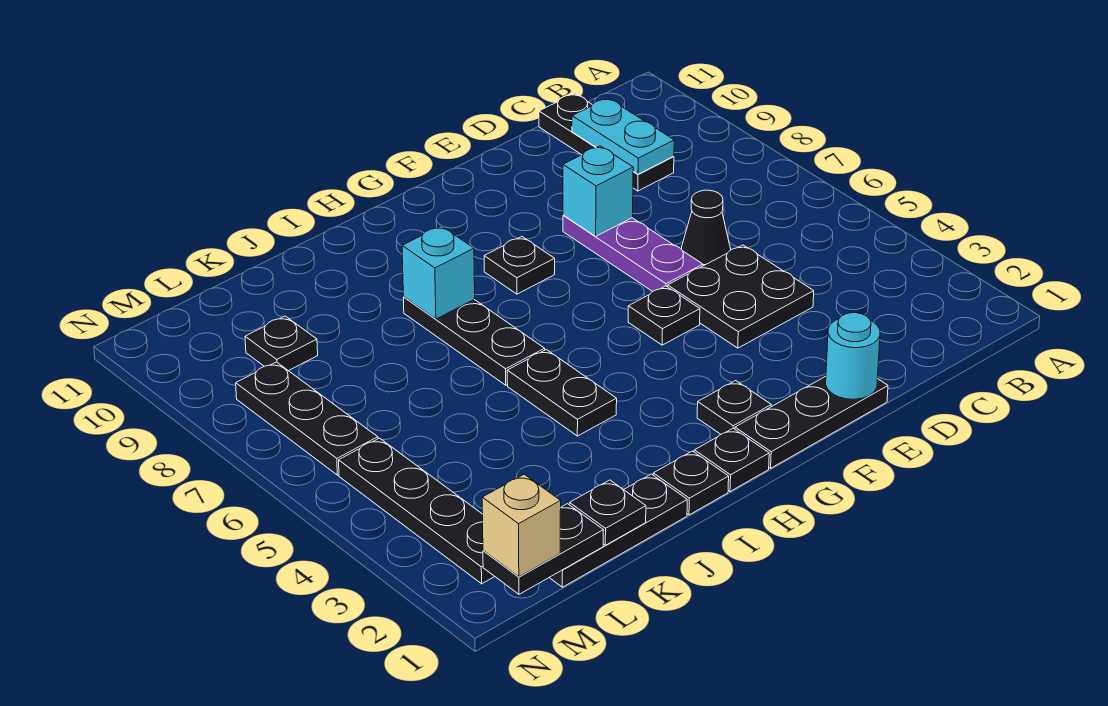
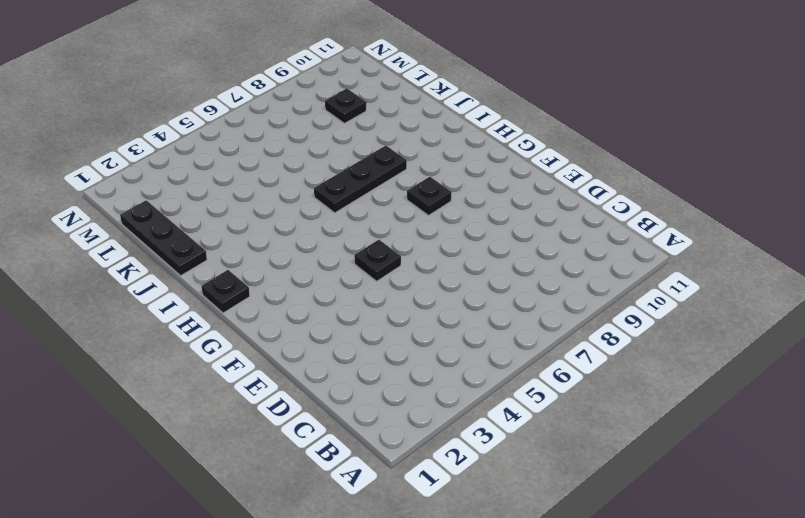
none -> black 1x3 plate [539,93,674,191]
none -> black 2x2 plate [668,245,814,348]
none -> black 1x1 cone [681,190,731,266]

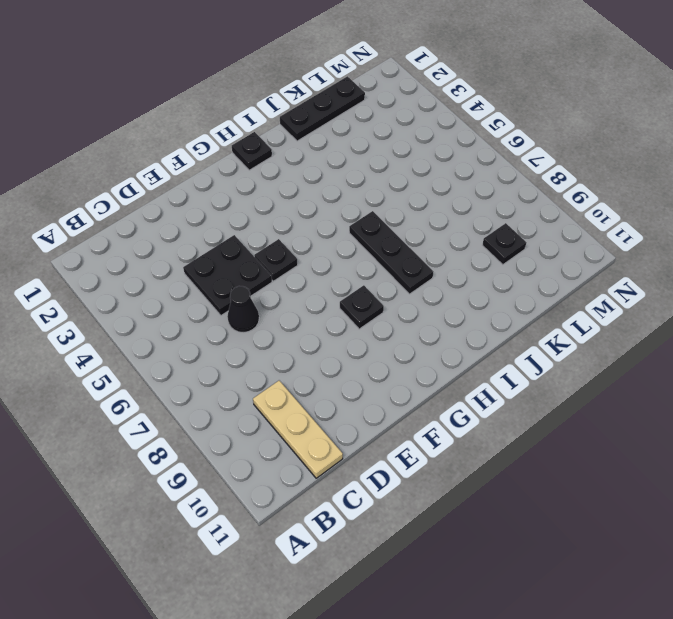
tan 1x3 plate [253,381,343,478] -> black 1x3 plate [539,93,674,191]
none -> black 1x3 plate [735,376,888,468]
none -> purple 1x3 plate [563,215,703,292]
none -> black 1x1 plate [697,381,771,434]

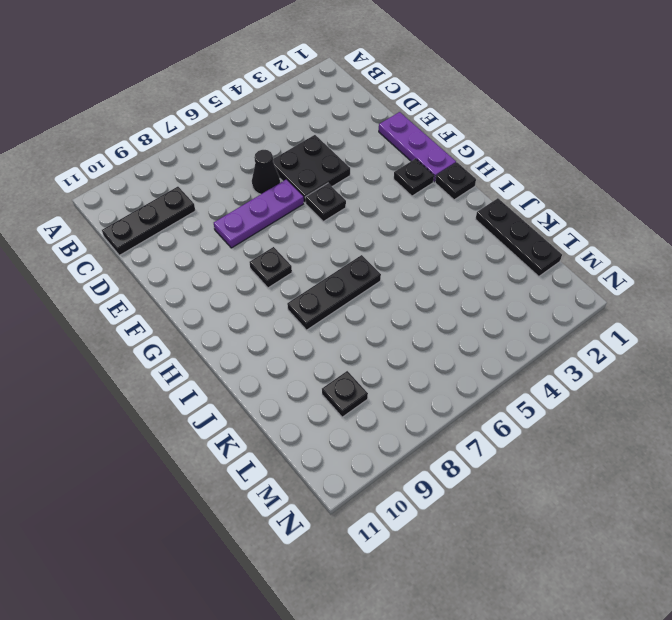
purple 1x3 plate [379,112,456,182] -> black 1x3 plate [735,376,888,468]
none -> black 1x1 plate [653,451,729,515]
none -> black 1x2 plate [507,350,617,436]
none -> black 1x4 plate [339,438,495,584]

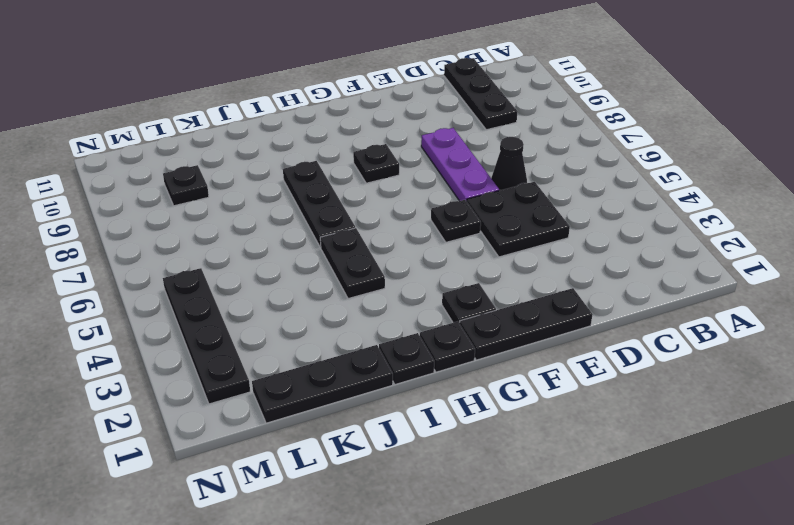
none -> black 1x3 plate [236,362,378,475]
none -> cyan 1x2 plate [572,98,674,174]
none -> cyan 1x1 round brick [826,313,880,399]

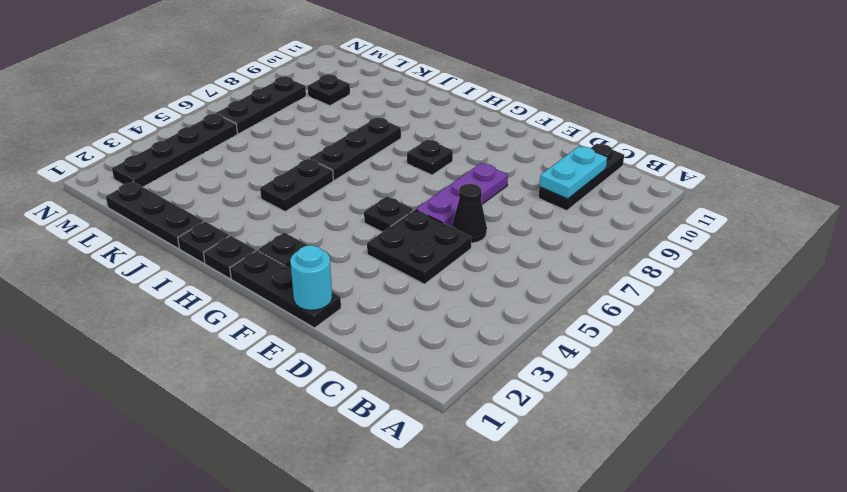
none -> cyan 1x1 brick [563,146,633,236]
none -> cyan 1x1 brick [402,226,475,319]
none -> black 1x1 plate [569,480,646,545]

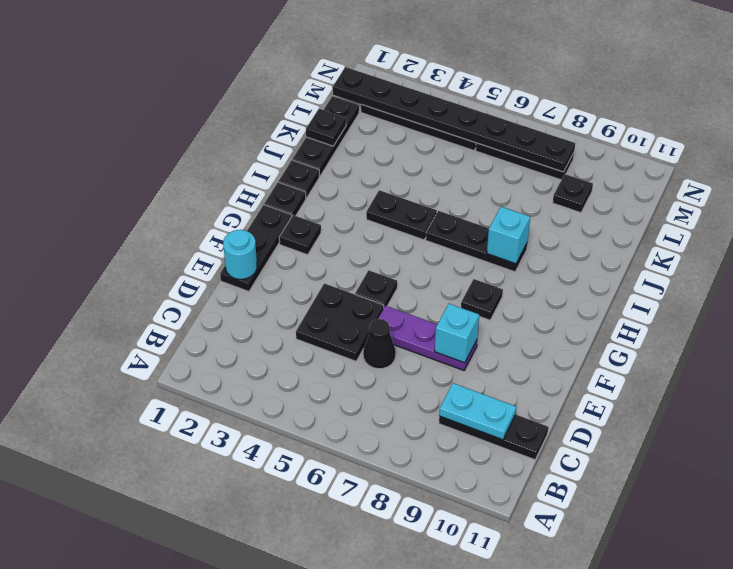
black 1x8 plate [333,67,575,172] -> black 1x2 plate [483,504,604,594]
none -> tan 1x1 brick [482,474,561,577]

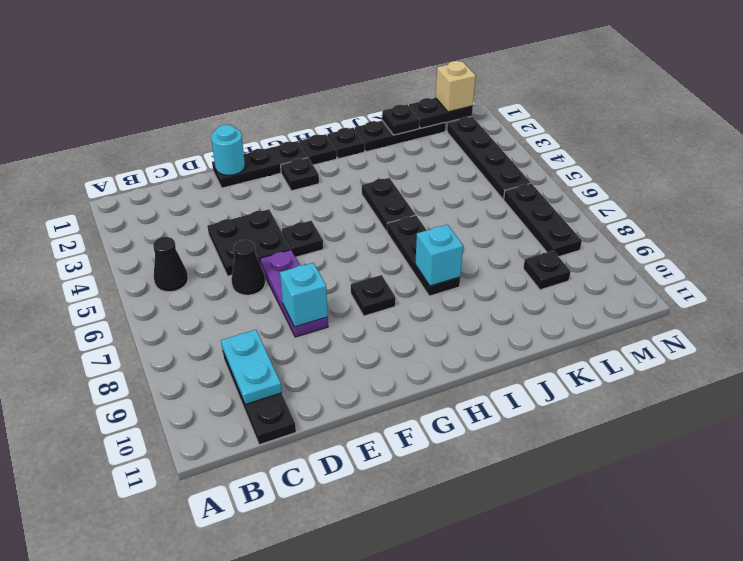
black 1x1 cone [153,237,188,292] -> none

